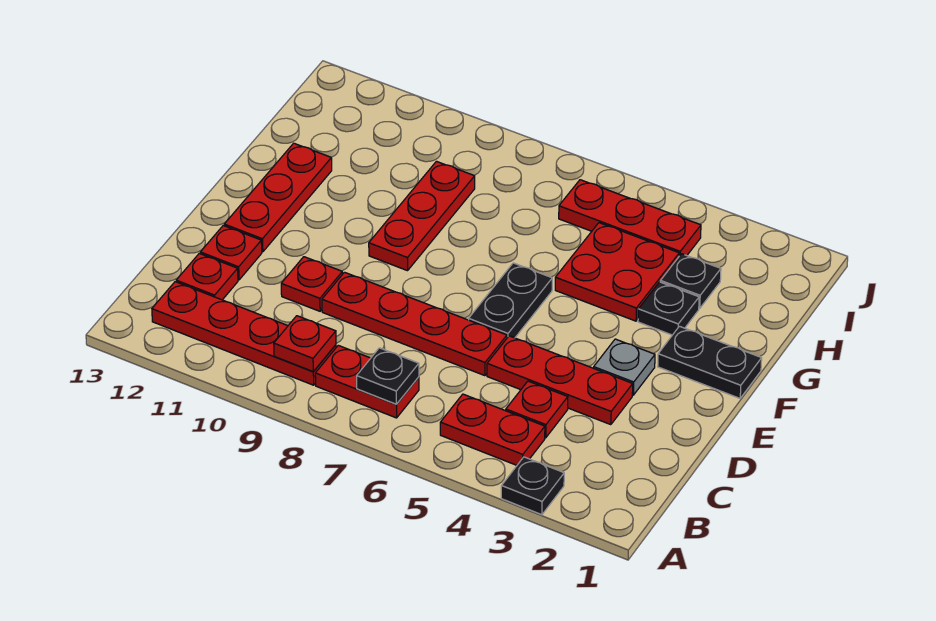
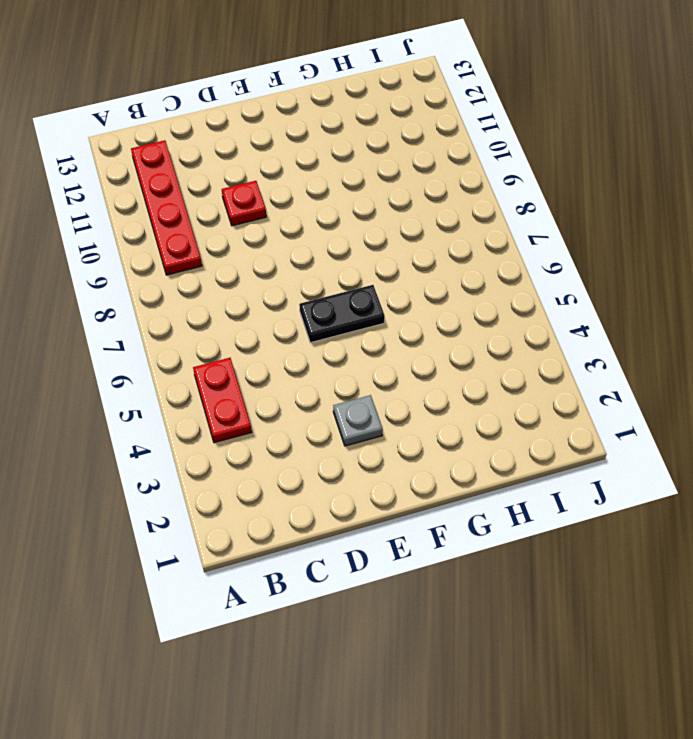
none -> black 1x1 plate [501,457,564,515]
none -> red 1x2 plate [315,345,419,418]
none -> red 1x1 plate [506,381,568,438]

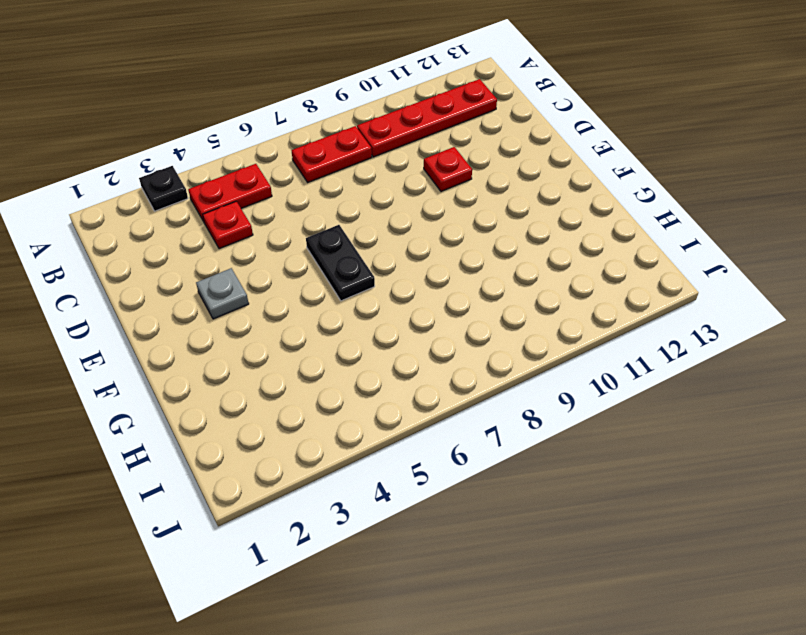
none -> red 1x1 plate [176,253,238,300]
none -> red 1x3 plate [487,336,633,425]
none -> red 1x4 plate [322,272,507,376]

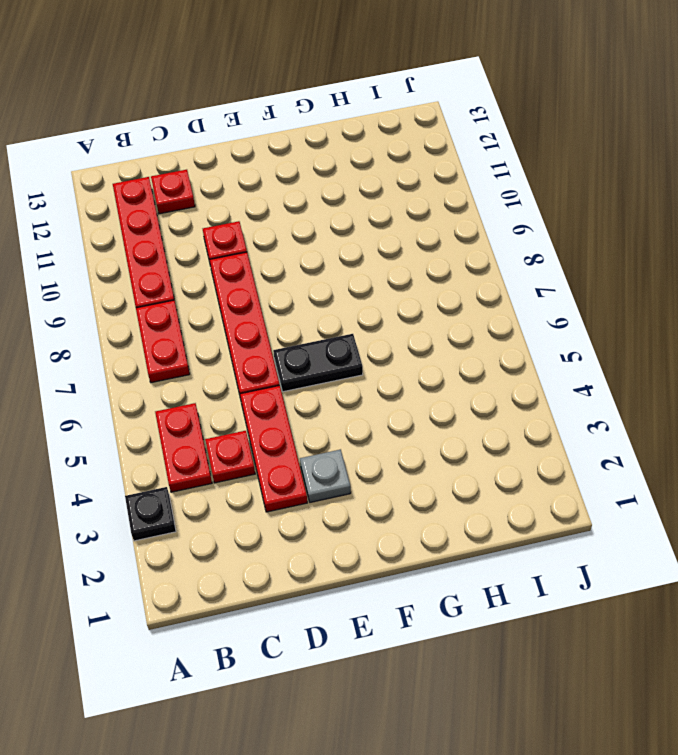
none -> red 1x1 plate [200,226,262,280]
none -> red 1x3 plate [224,143,332,252]
none -> black 1x2 plate [658,326,762,398]

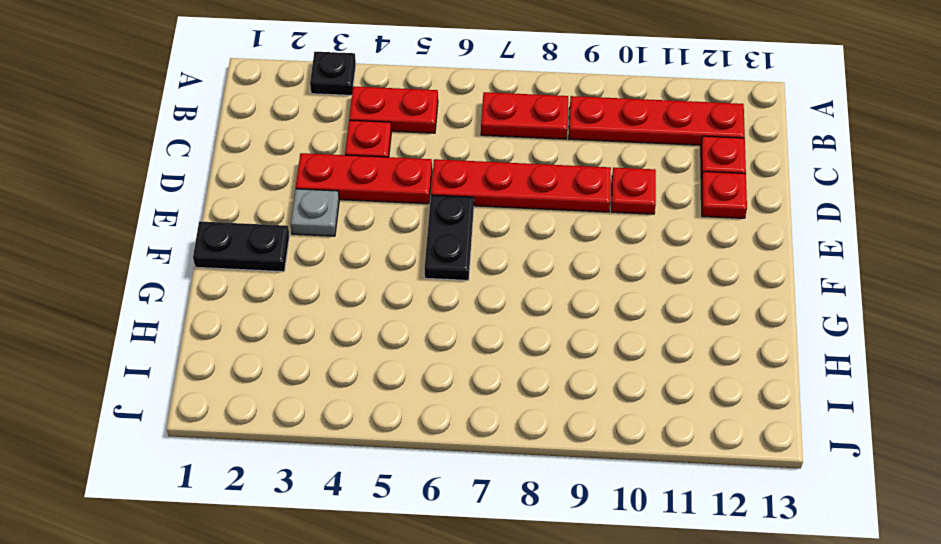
none -> red 1x3 plate [224,143,332,252]
none -> red 1x3 plate [369,161,475,271]
none -> black 1x1 plate [638,282,699,335]

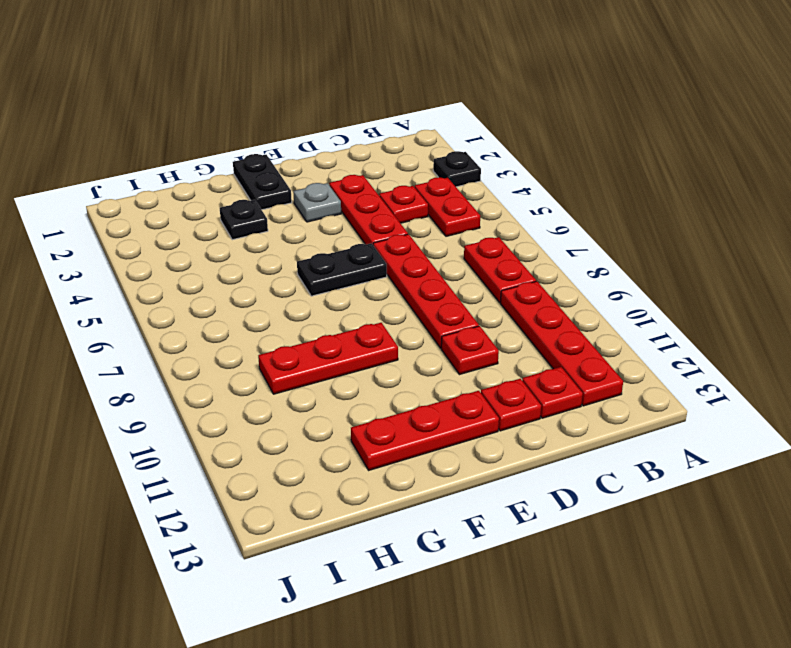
none -> red 2x2 plate [555,223,679,321]
none -> black 1x1 plate [660,254,721,308]
none -> red 1x3 plate [559,180,701,256]

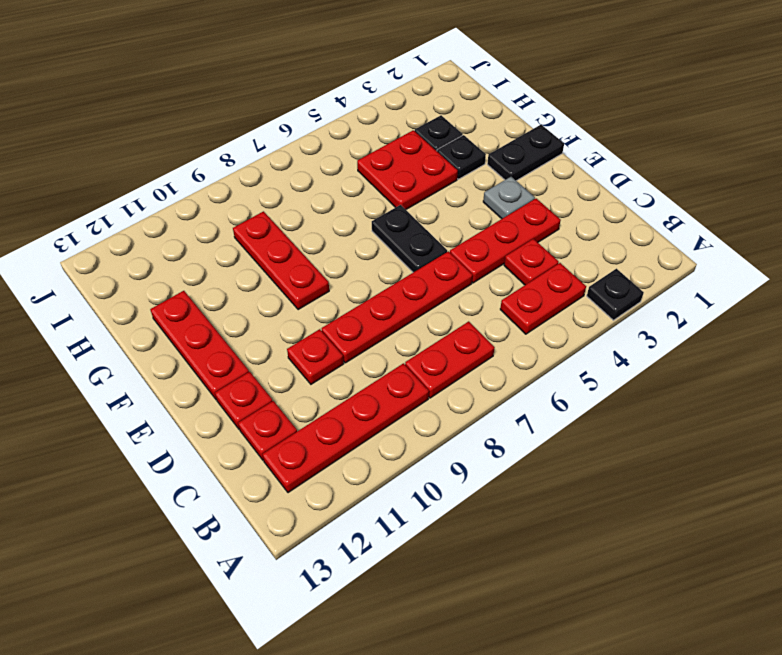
none -> red 1x3 plate [559,180,701,256]
none -> black 1x1 plate [357,348,419,404]
none -> red 1x1 plate [274,316,336,372]

